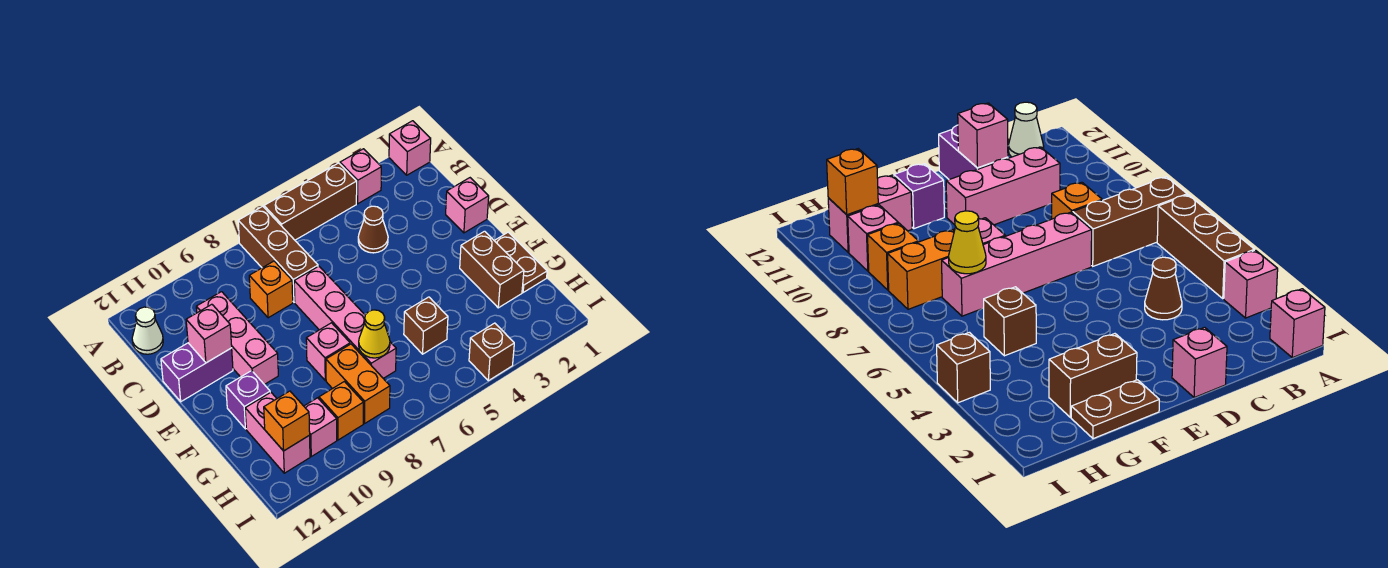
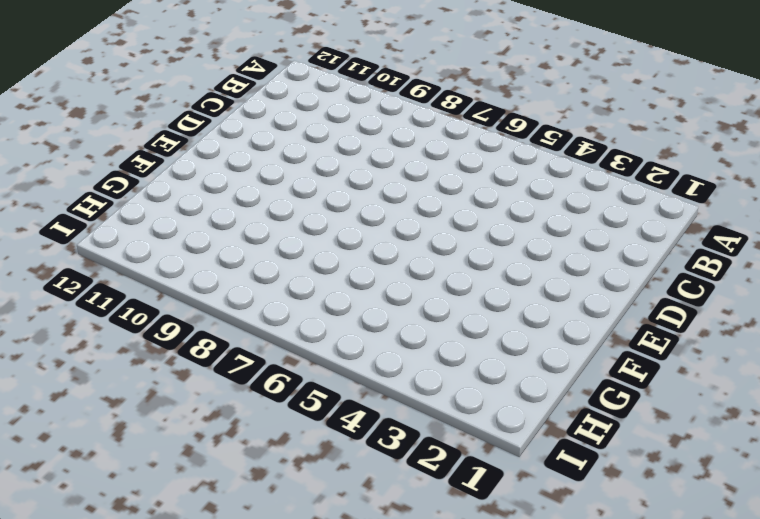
none -> pink 1x1 brick [389,121,431,175]
none -> pink 1x1 brick [340,149,381,204]
none -> brown 1x3 brick [264,163,357,240]

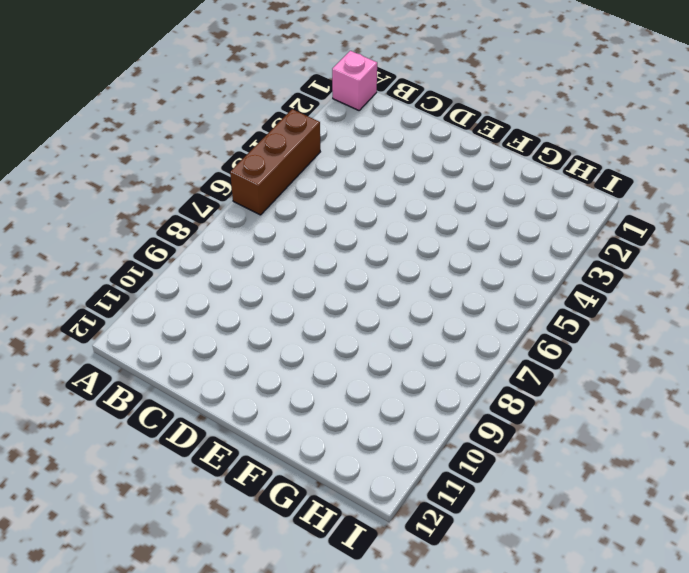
none -> pink 1x1 brick [340,149,381,204]
none -> brown 1x3 brick [238,206,318,302]
none -> white 1x1 cone [132,307,163,354]

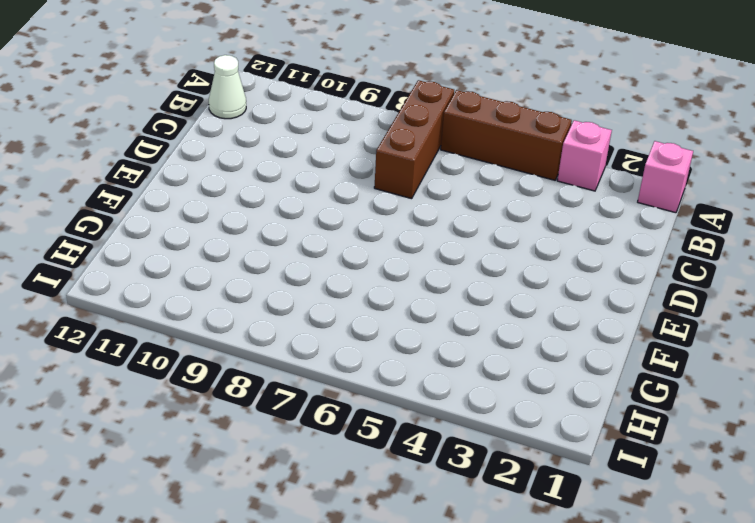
none -> brown 1x1 cone [358,206,388,253]
none -> orange 1x1 brick [249,261,293,318]
none -> pink 1x3 brick [196,292,278,385]

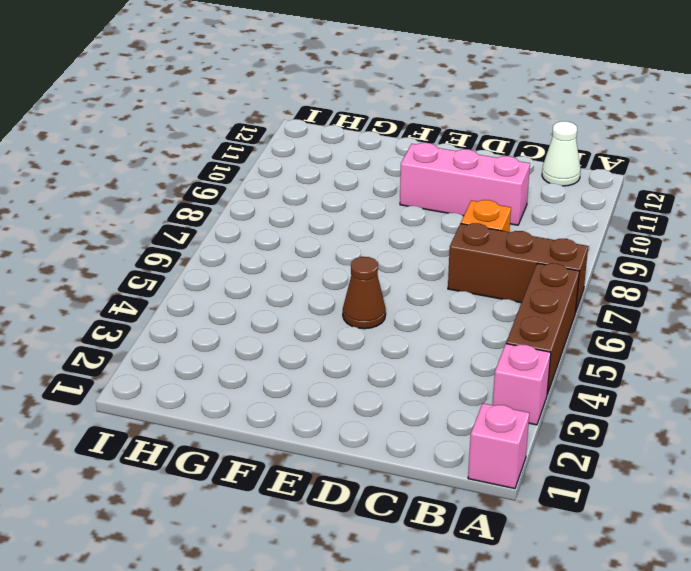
brown 1x1 cone [343,257,386,329] -> brown 1x1 cone moved to [358,206,388,253]
none -> pink 1x1 brick [446,178,489,233]
none -> pink 1x4 brick [294,266,396,378]
none -> purple 1x2 brick [161,343,233,402]

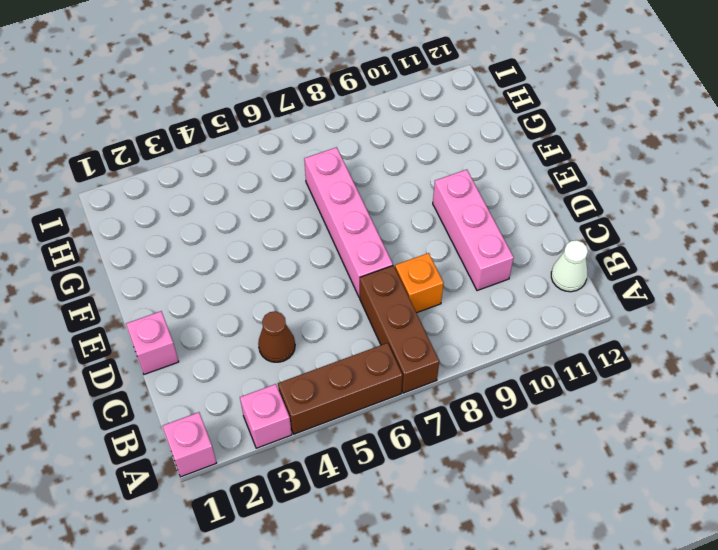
none -> purple 1x2 brick [161,343,233,402]
none -> brown 1x2 plate [494,232,547,293]
none -> brown 1x2 brick [460,231,524,308]

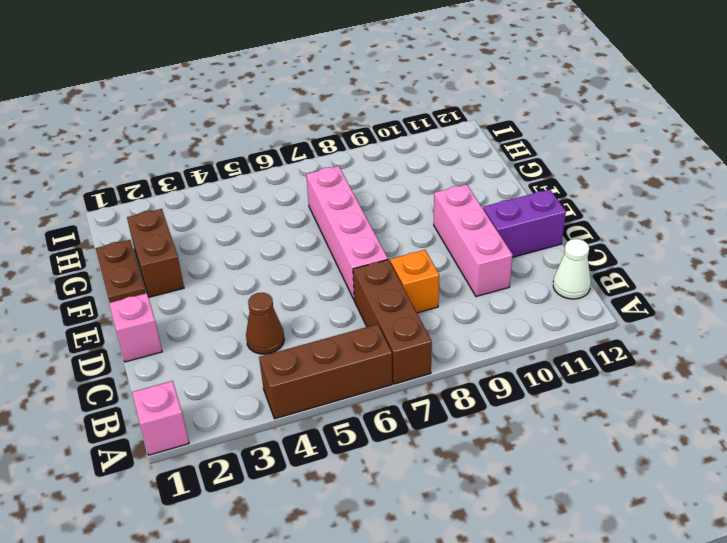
none -> pink 1x1 brick [340,149,381,204]
none -> pink 1x1 brick [306,323,350,380]
none -> purple 1x1 brick [226,371,270,429]

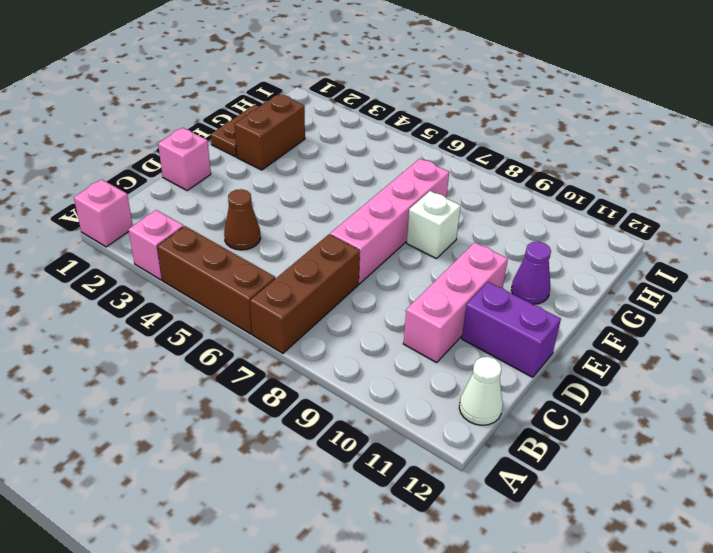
white 1x1 brick [407,191,461,259] -> pink 1x1 brick [306,323,350,380]
purple 1x1 cone [511,242,551,304] -> purple 1x1 brick [226,371,270,429]
none -> orange 1x1 brick [249,261,293,318]
none -> brown 1x1 brick [404,297,448,354]
none -> orange 1x2 brick [326,344,390,423]

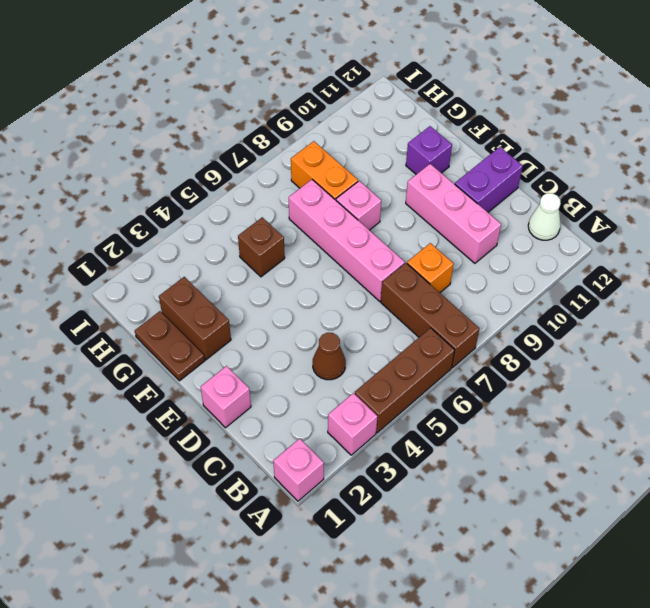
none -> pink 1x2 brick [245,392,310,473]
none -> orange 1x1 brick [319,382,363,440]
none -> pink 1x1 brick [304,398,337,456]

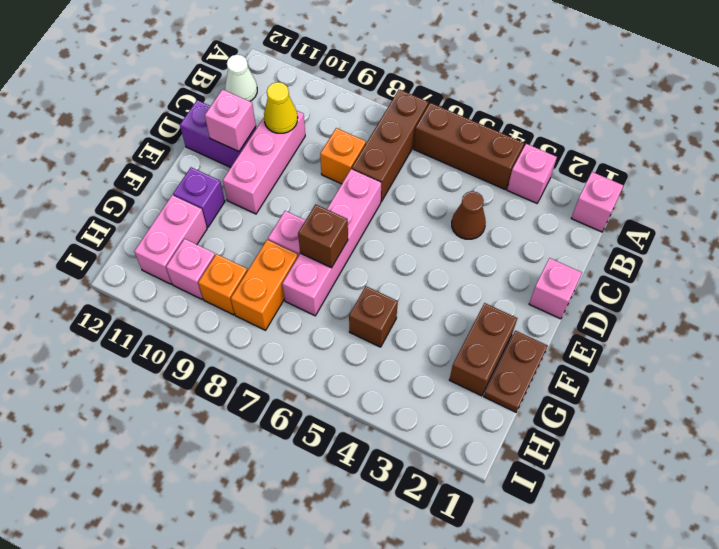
yellow 1x1 cone [264,82,298,133] -> yellow 1x1 cone moved to [359,310,390,358]
brown 1x1 brick [298,204,348,268] -> brown 1x1 brick moved to [469,323,514,381]
none -> orange 1x1 brick [264,391,310,451]

